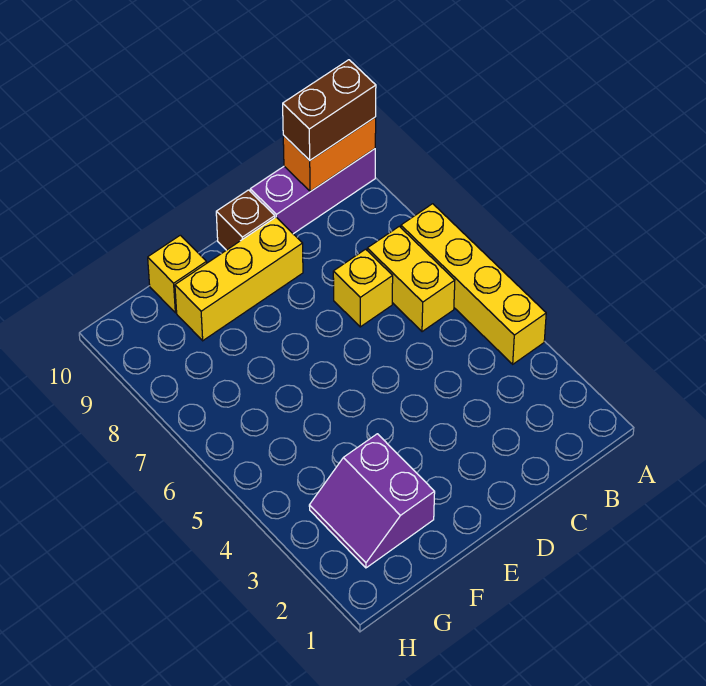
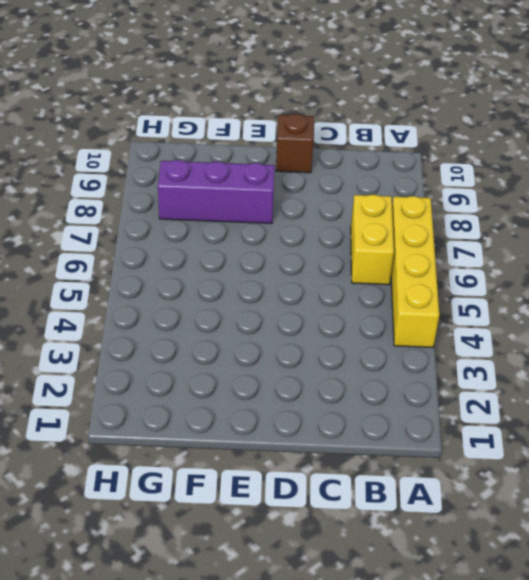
purple 1x3 brick [158,160,275,223] -> purple 1x3 brick moved to [250,149,375,234]
none -> yellow 1x1 brick [333,249,393,327]
none -> yellow 1x3 brick [175,217,303,341]

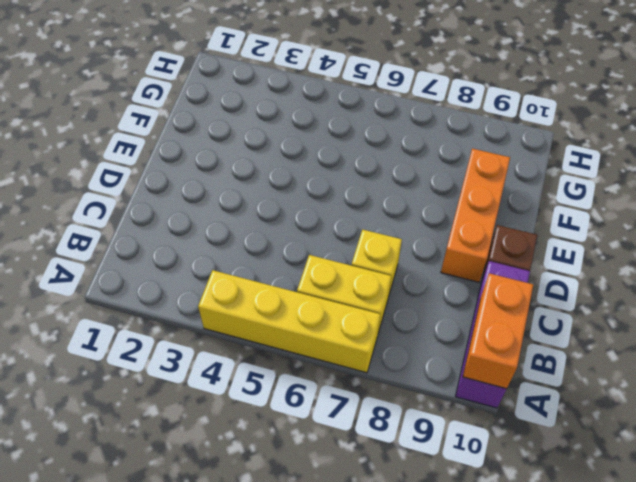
orange 1x3 brick [441,149,510,282] -> yellow 1x3 brick [175,217,303,341]
none -> purple 2x2 slope [309,434,435,568]
none -> yellow 1x1 brick [148,235,207,313]

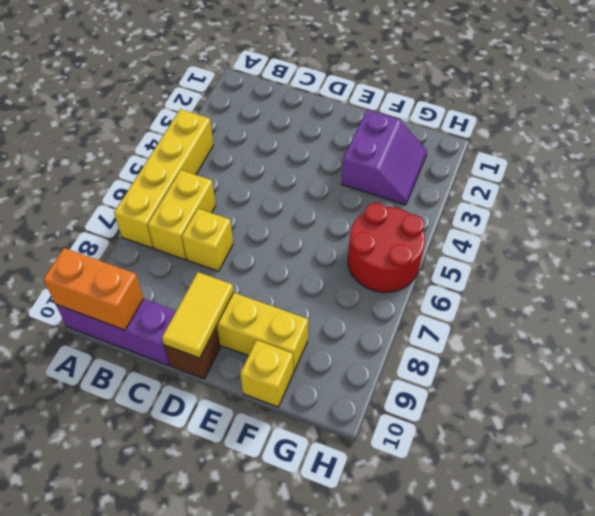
yellow 1x2 tile [162,272,234,358] -> none
red 2x2 round brick [348,203,425,292] -> none
none -> brown 1x2 brick [283,60,376,160]

